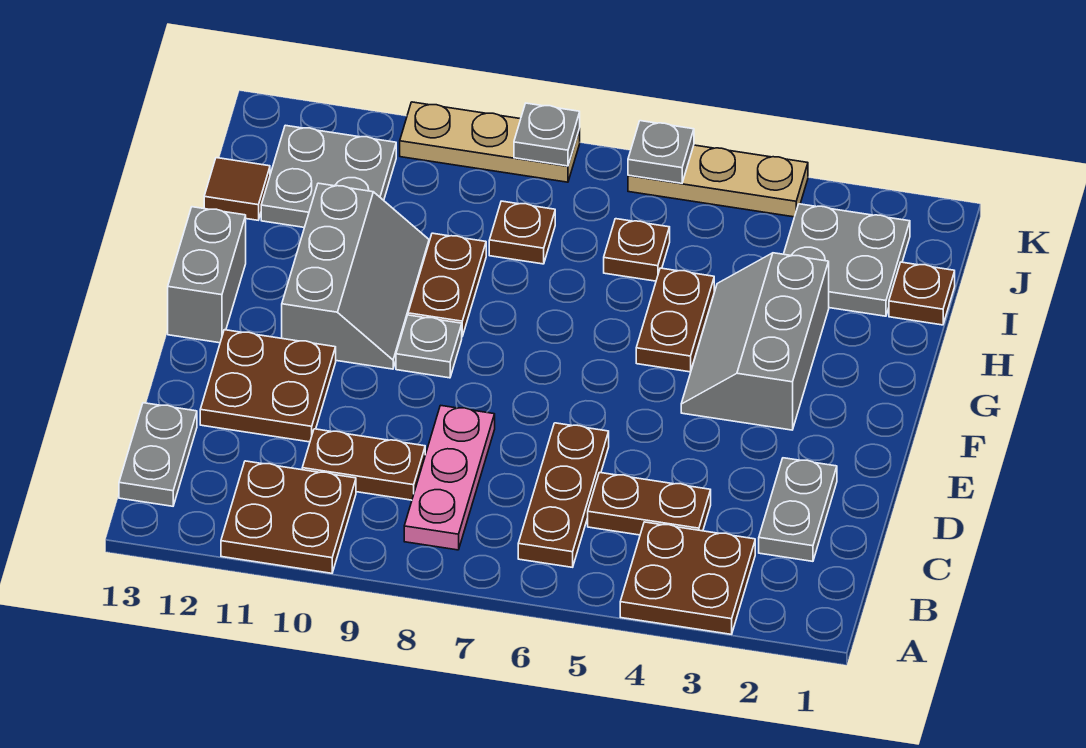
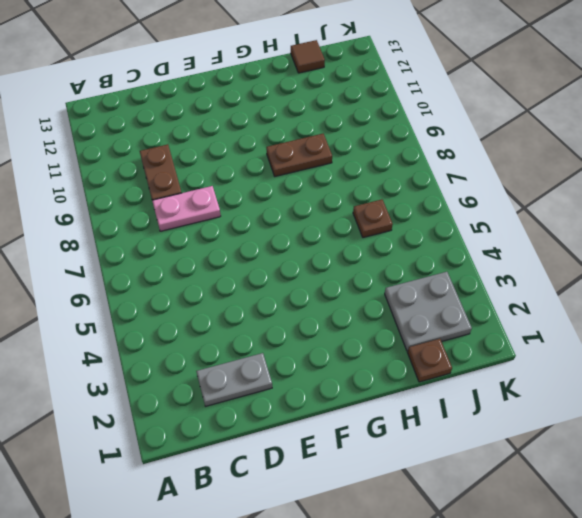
pink 1x2 plate [152,186,221,231] -> pink 1x3 plate [404,405,495,550]
none -> brown 2x2 plate [620,522,755,634]
none -> brown 2x2 plate [221,461,356,573]
none -> brown 1x3 plate [518,423,609,567]

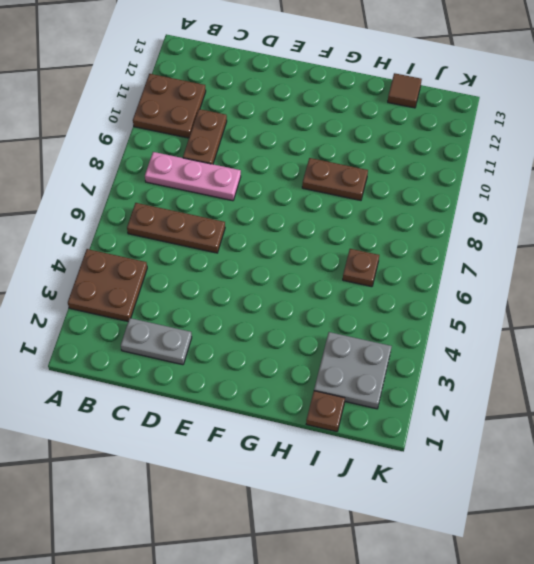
none -> grey 1x2 plate [119,403,197,506]
none -> brown 1x2 plate [588,472,711,535]
none -> brown 2x2 plate [200,330,336,442]

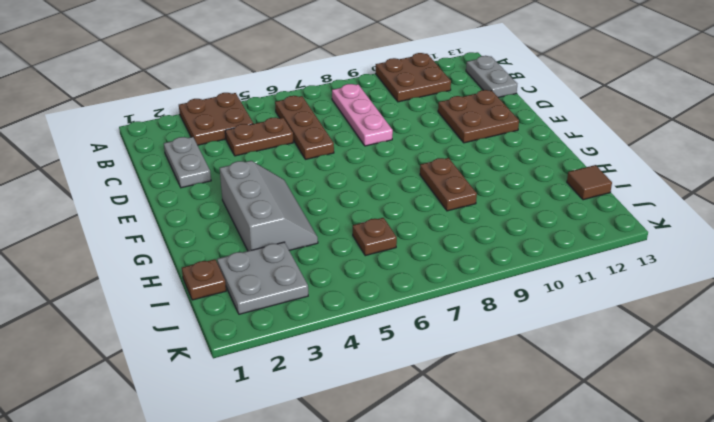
none -> brown 1x2 plate [302,429,425,500]
none -> grey 1x1 plate [396,315,462,378]
none -> grey 2x3 slope [282,183,429,369]

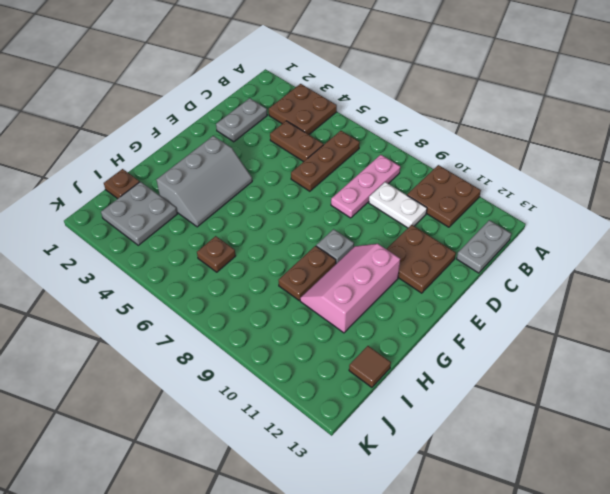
white 1x2 plate [369,182,427,228] -> brown 1x2 plate [302,429,425,500]
pink 2x3 slope [300,244,400,333] -> grey 2x3 slope [282,183,429,369]
none -> grey 1x2 brick [168,207,246,343]
none -> brown 1x2 plate [636,268,714,372]
none -> brown 1x1 plate [489,201,555,264]

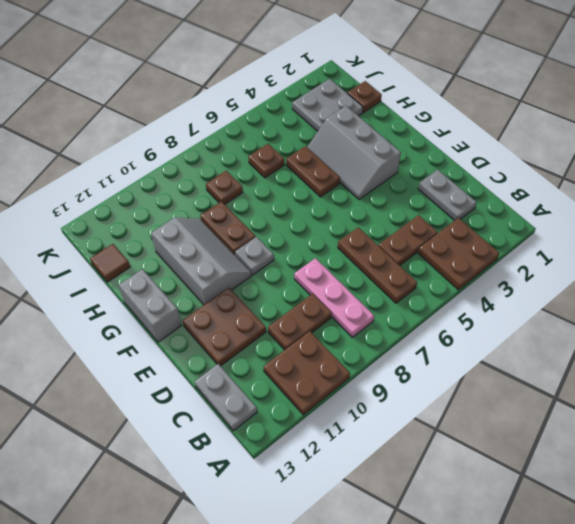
none -> grey 2x2 plate [261,125,396,227]
none -> tan 1x3 plate [628,145,808,217]
none -> tan 1x3 plate [400,102,580,182]

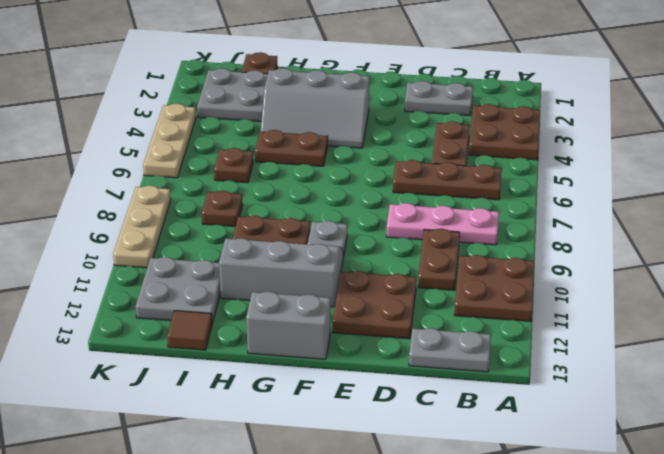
none -> grey 1x1 plate [628,121,694,183]
none -> grey 1x1 plate [514,103,580,166]

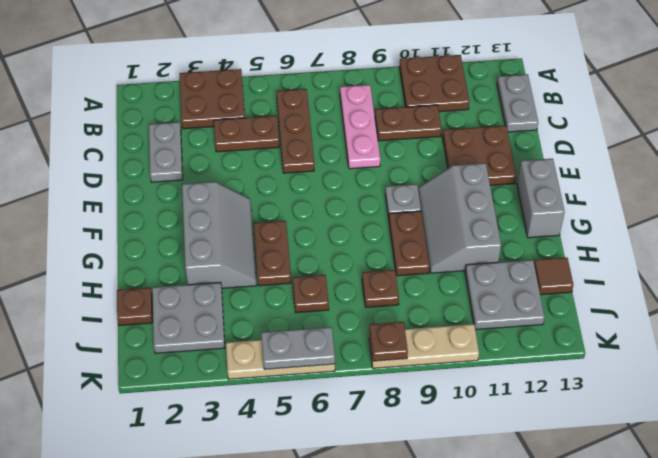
grey 1x2 plate [261,327,335,369] -> grey 1x1 plate [628,121,694,183]
brown 1x1 plate [369,322,408,361] -> grey 1x1 plate [514,103,580,166]

